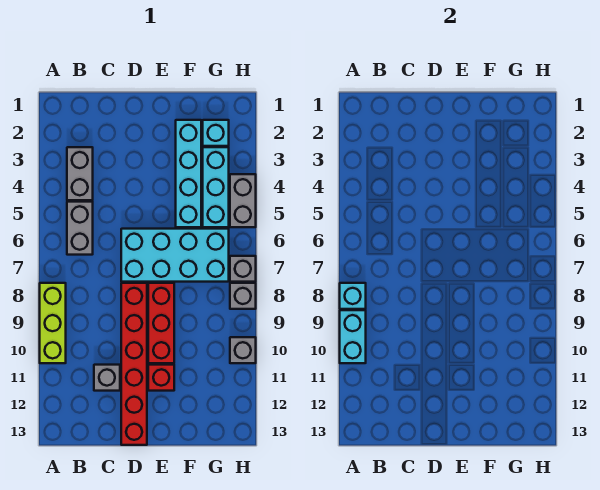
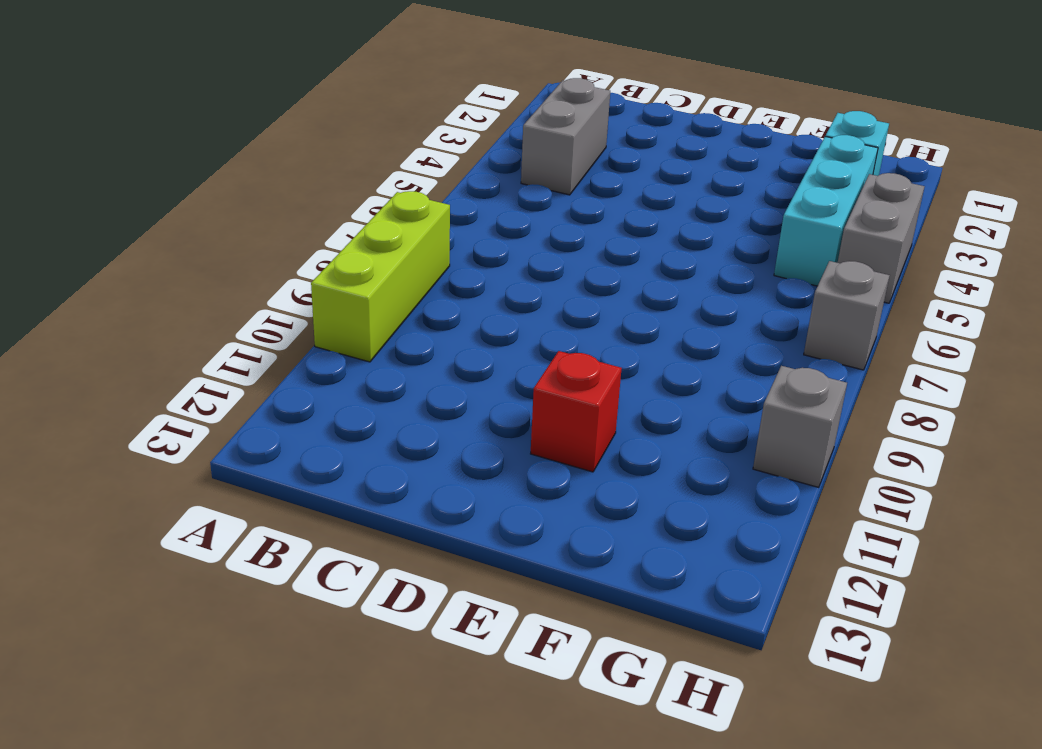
none -> grey 1x2 brick [67,202,93,255]
none -> grey 1x1 brick [94,365,120,391]
none -> cyan 2x4 brick [121,229,229,282]

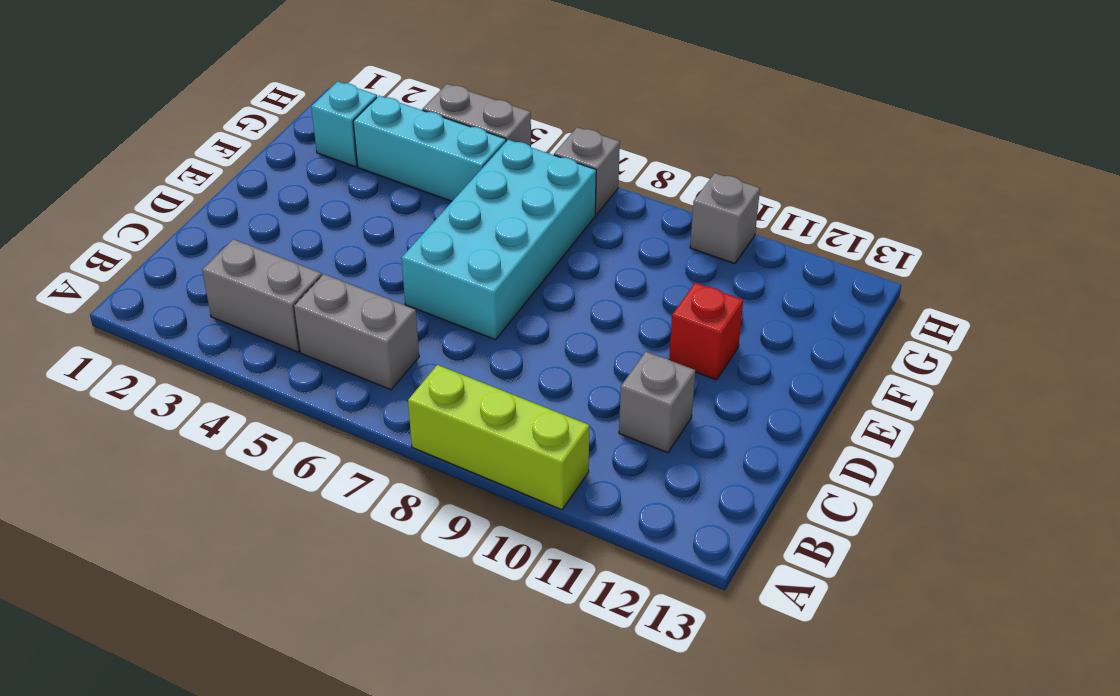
none -> red 1x6 brick [121,283,147,445]
none -> red 1x3 brick [148,283,174,363]
none -> cyan 1x4 brick [176,120,201,227]

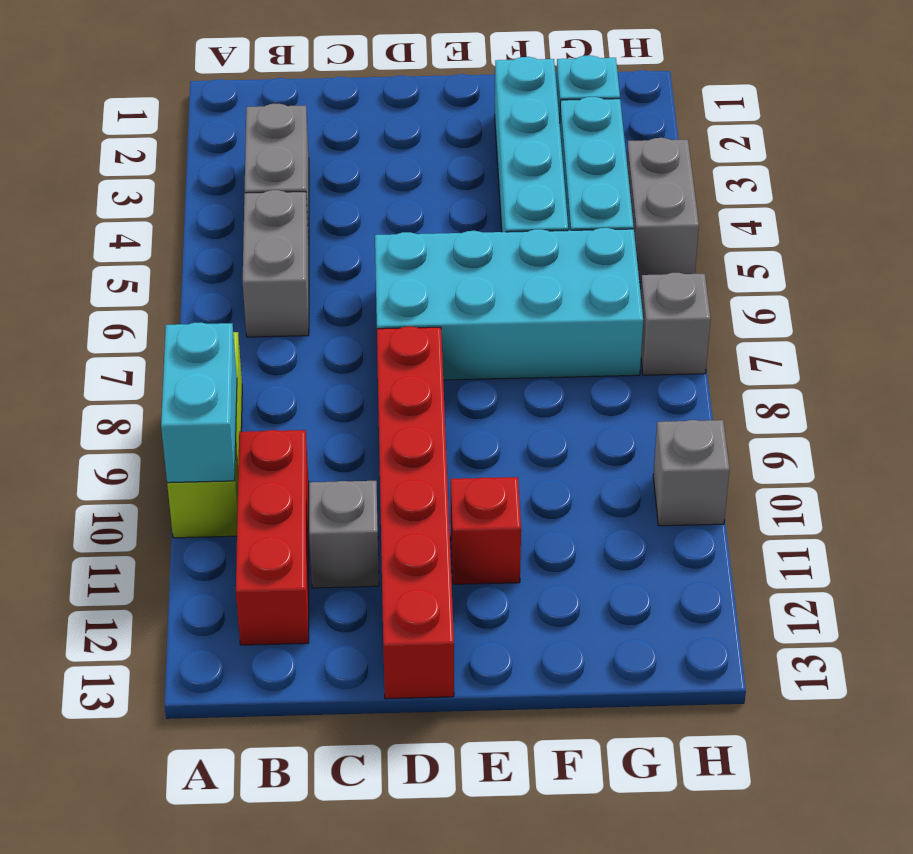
red 1x3 brick [236,430,309,645] -> red 1x3 brick moved to [148,283,174,363]
none -> grey 1x1 brick [230,283,256,309]
none -> cyan 1x1 brick [340,283,366,309]

